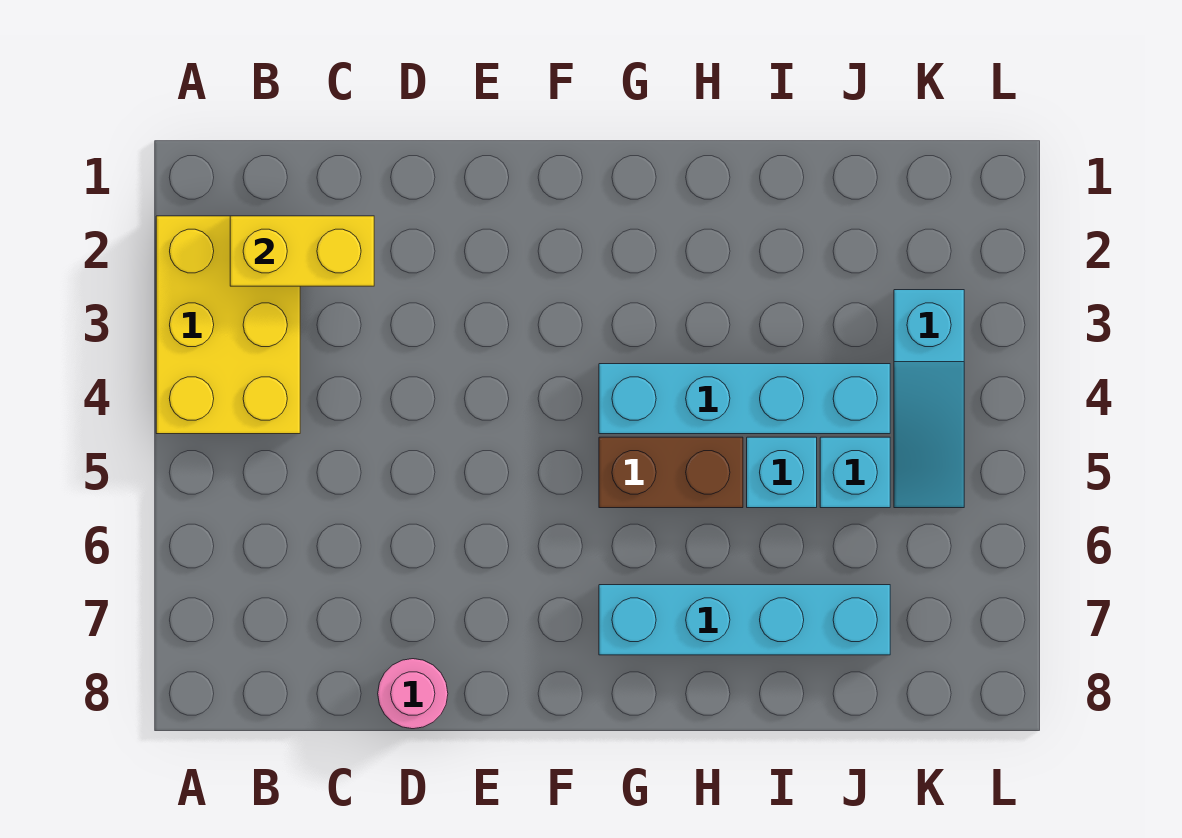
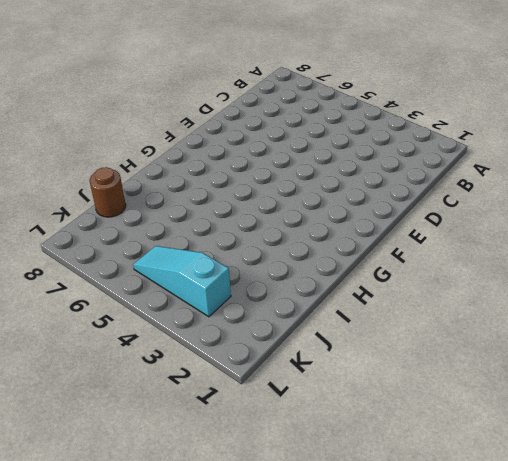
brown 1x1 round brick [90,167,126,217] -> none
none -> yellow 2x3 brick [156,216,300,434]
none -> pink 1x1 round brick [378,659,448,729]

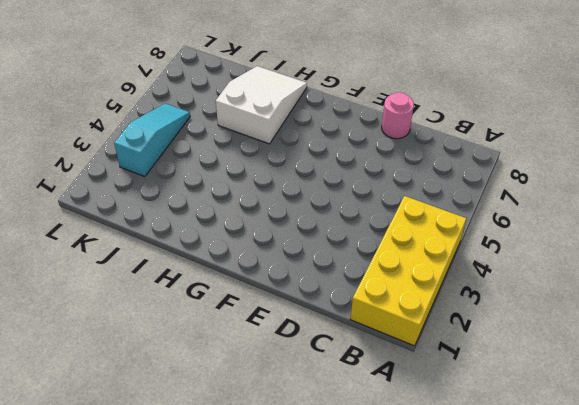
yellow 2x4 brick [350,196,466,346] -> yellow 2x3 brick [156,216,300,434]
white 2x3 slope [216,66,307,144] -> cyan 1x4 brick [599,585,890,655]
none -> cyan 1x4 brick [599,364,890,434]
none -> brown 1x2 brick [599,437,743,508]

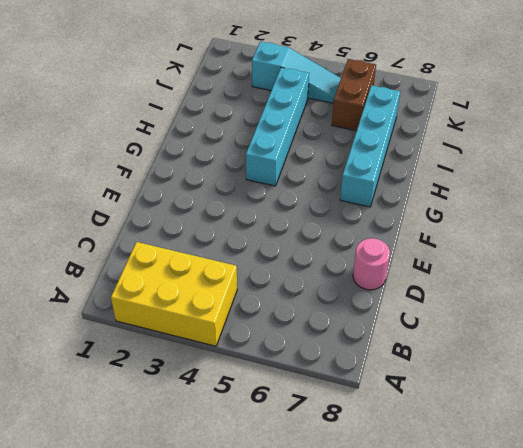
brown 1x2 brick [332,59,376,131] -> brown 1x2 brick moved to [599,437,743,508]
none -> cyan 1x1 brick [747,437,817,508]
none -> cyan 1x1 brick [820,437,890,508]

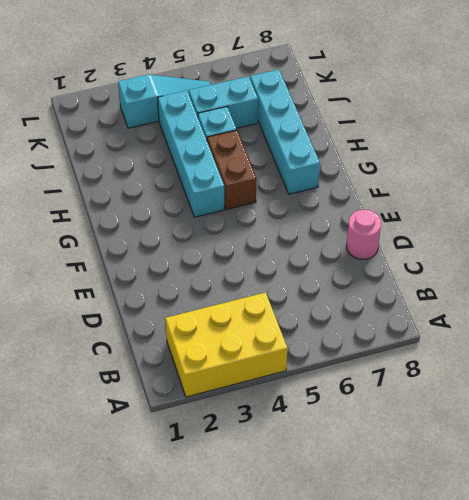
cyan 1x2 brick [189,76,258,128] -> cyan 1x1 brick [820,437,890,508]
none -> yellow 1x2 brick [230,216,374,286]

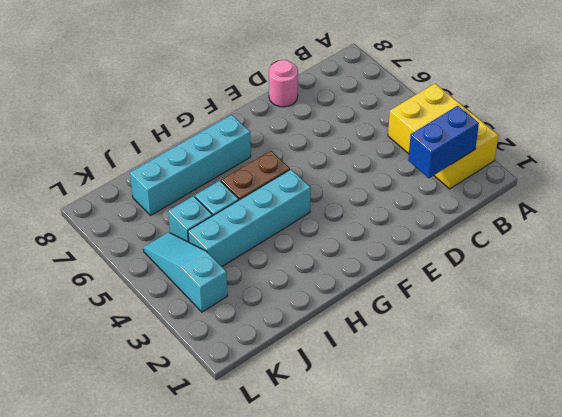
blue 1x2 brick [408,106,479,178] -> yellow 1x2 brick [230,216,374,286]

